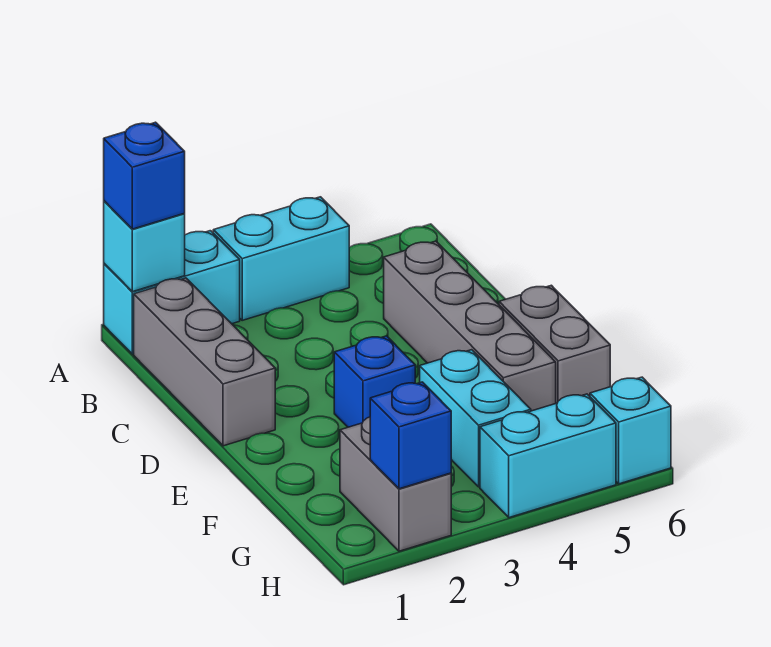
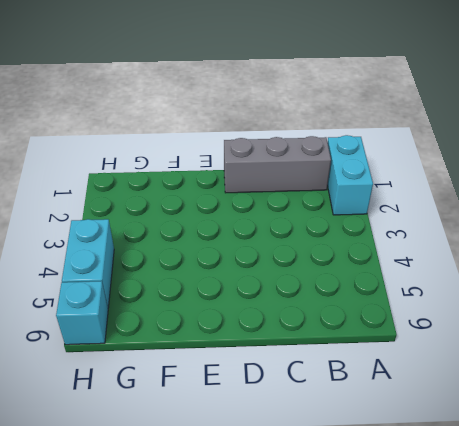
none -> cyan 1x2 brick [213,197,349,320]
none -> grey 1x4 brick [384,241,556,411]
none -> blue 1x1 brick [334,336,415,427]

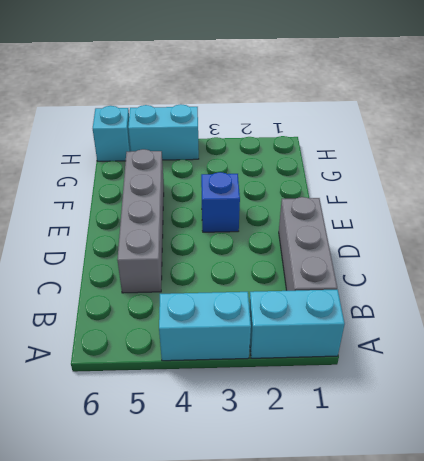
none -> grey 1x2 brick [499,285,610,403]
none -> cyan 1x2 brick [420,350,531,487]
none -> grey 1x2 brick [340,417,451,551]

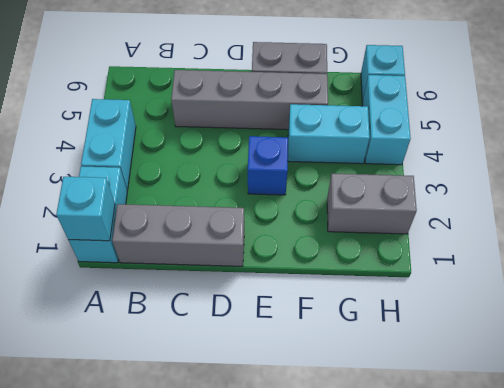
none -> blue 1x1 brick [370,382,451,489]
none -> blue 1x1 brick [104,122,185,229]

